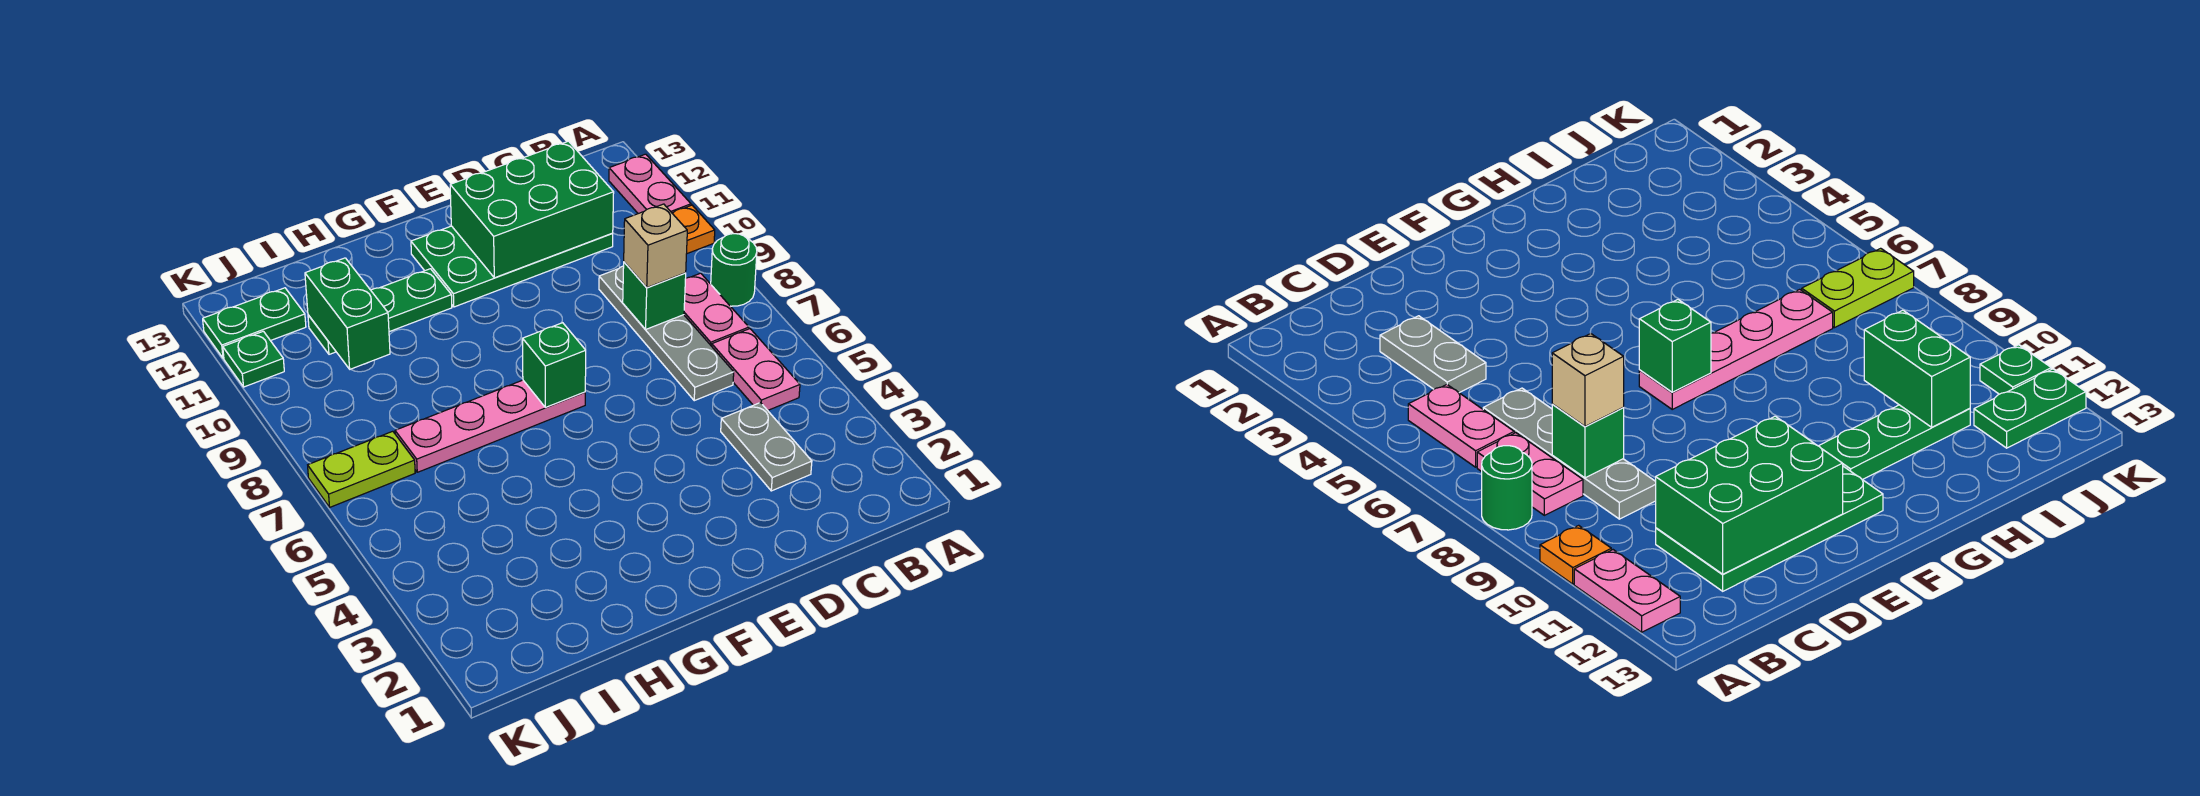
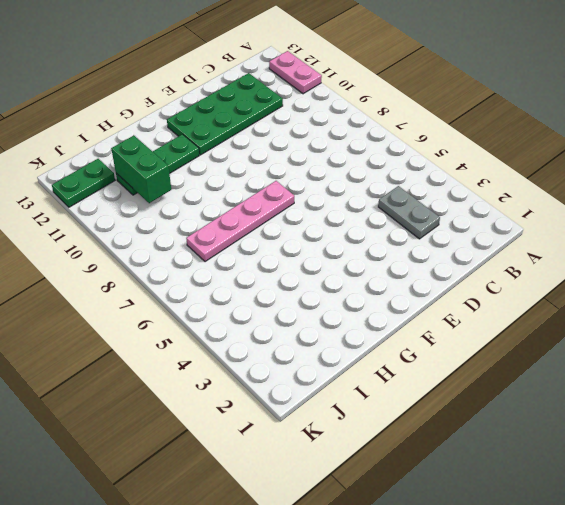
none -> green 1x1 round brick [711,234,757,306]
none -> orange 1x1 plate [672,205,715,254]
none -> pink 1x2 plate [712,329,800,410]

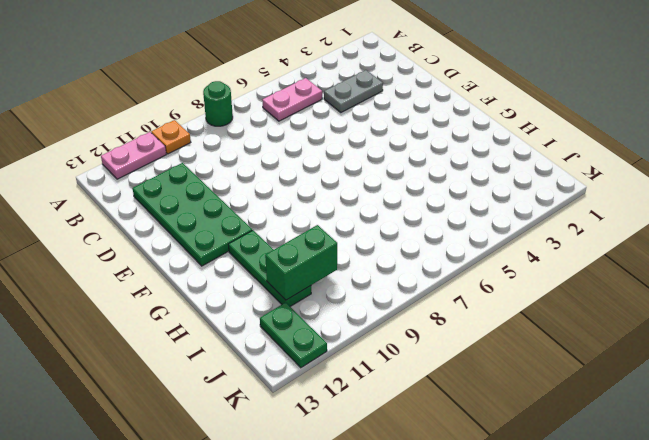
none -> pink 1x2 plate [684,273,749,346]
none -> grey 1x4 plate [599,266,734,401]
none -> pink 1x4 plate [395,380,585,472]

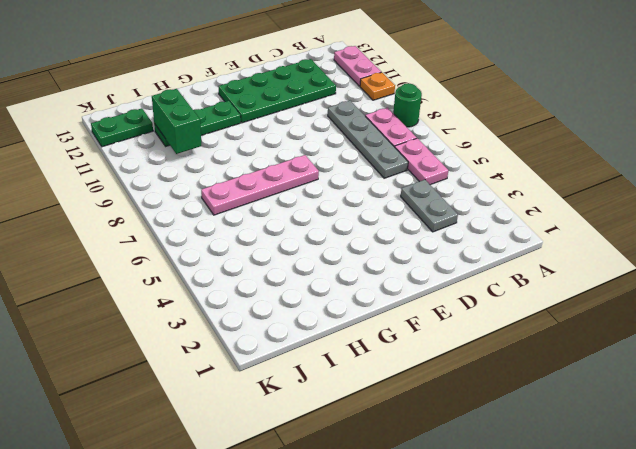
none -> lime 1x2 plate [308,431,415,507]
none -> green 1x1 plate [223,331,284,387]
none -> green 1x1 brick [623,262,686,330]

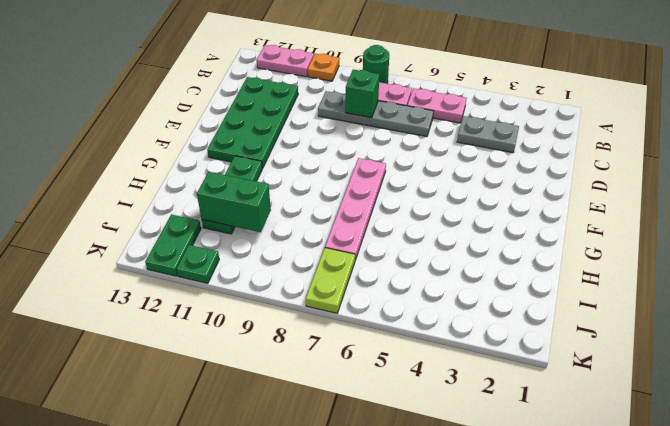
none -> green 2x3 brick [450,141,614,278]
none -> green 1x1 brick [523,323,586,407]
none -> tan 1x1 brick [624,204,687,288]

